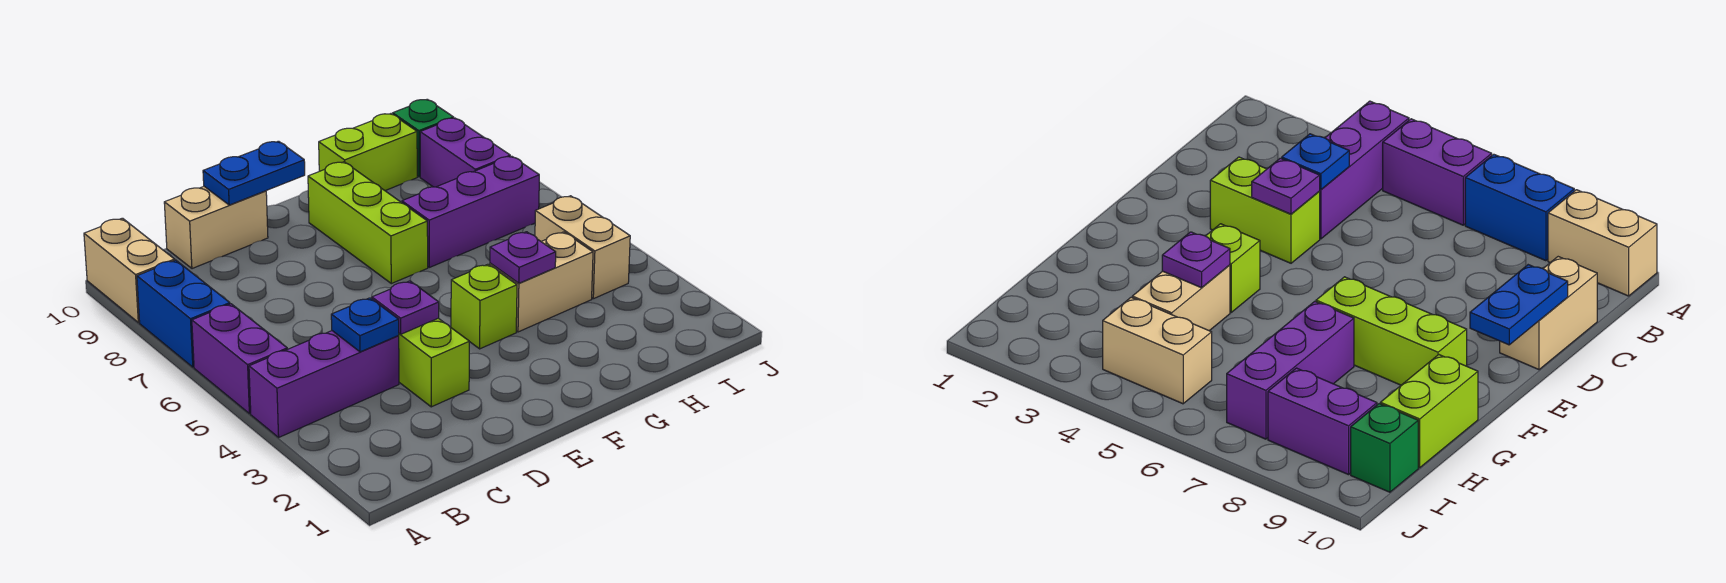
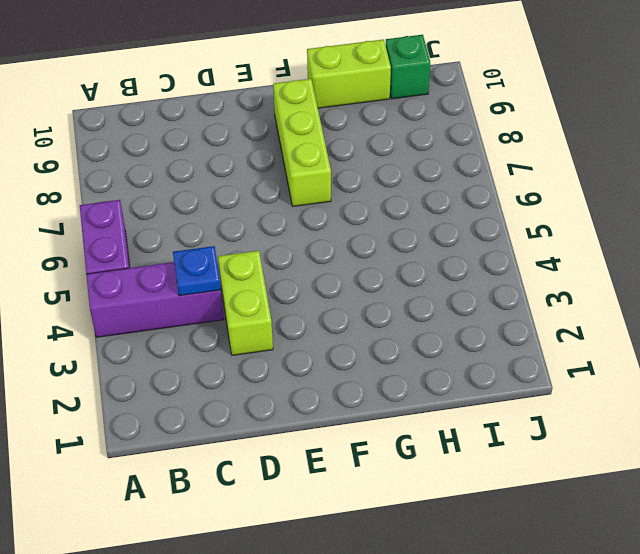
none -> blue 1x2 brick [137,260,230,367]
none -> tan 1x2 brick [84,218,175,323]
none -> tan 1x2 brick [164,187,268,269]

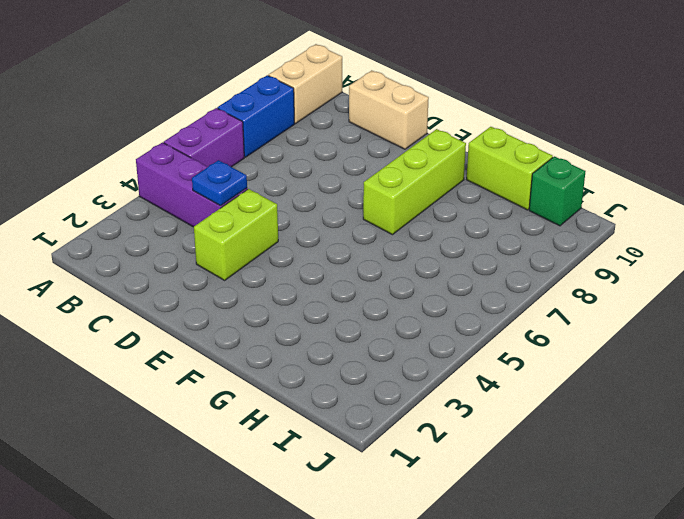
none -> lime 1x1 brick [451,264,517,349]
none -> tan 1x2 brick [490,232,593,332]
none -> purple 1x3 brick [402,156,539,267]

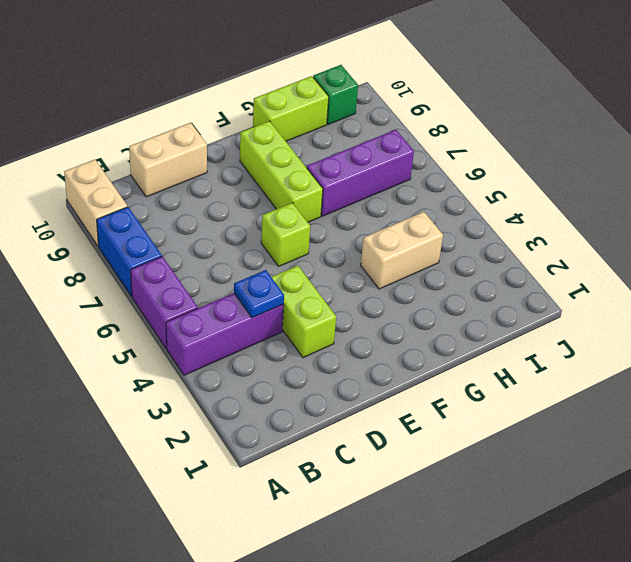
lime 1x1 brick [261,203,310,266] -> lime 1x1 brick moved to [451,264,517,349]
none -> tan 1x2 brick [535,196,630,299]
none -> purple 1x2 brick [420,118,510,187]
none -> purple 1x1 plate [372,281,439,334]

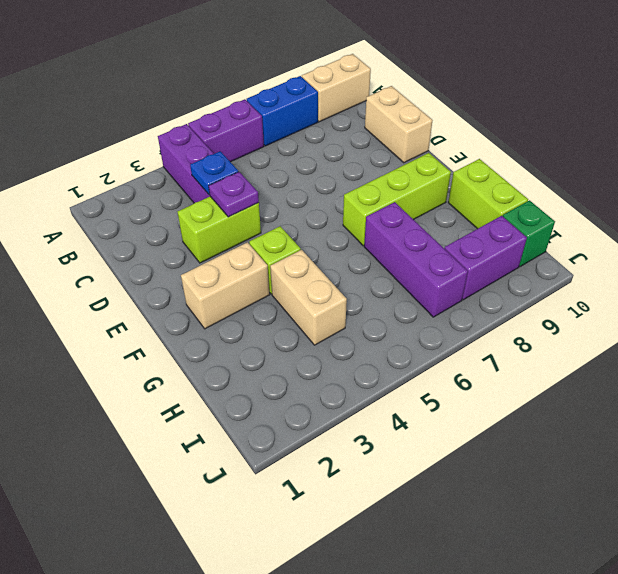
tan 1x2 brick [181,242,270,329] -> tan 1x2 brick moved to [535,196,630,299]
none -> blue 1x2 plate [203,141,305,205]
none -> purple 1x1 plate [490,232,556,283]

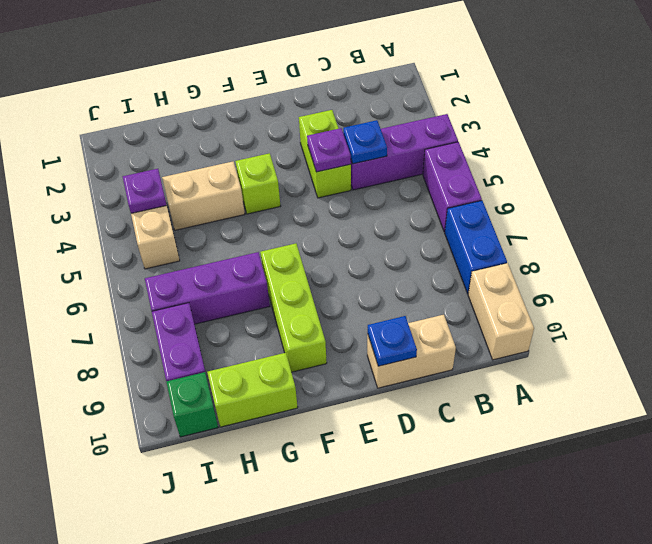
blue 1x1 plate [368,316,417,366] -> blue 1x2 plate [203,141,305,205]
purple 1x1 plate [123,169,167,213] -> purple 1x1 plate moved to [490,232,556,283]

